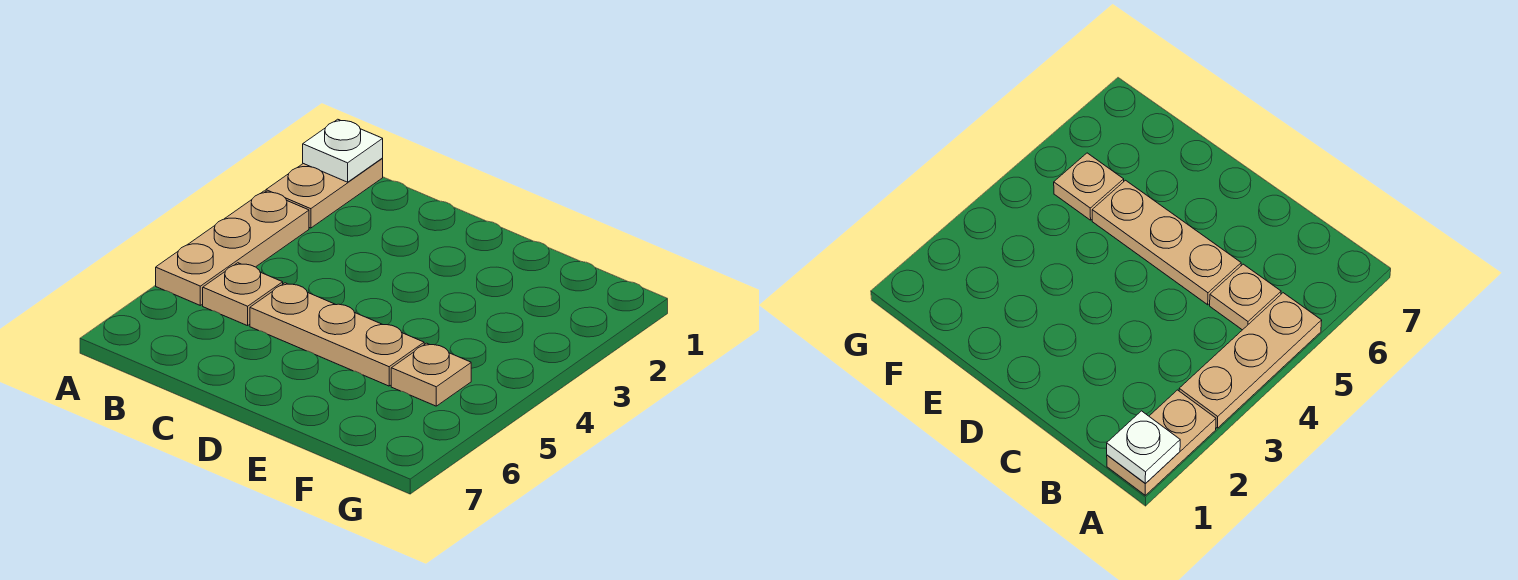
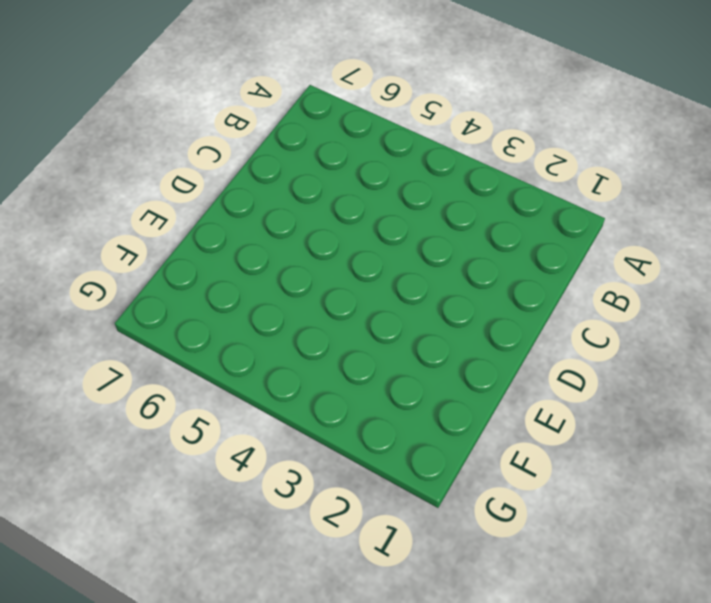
none -> tan 1x2 plate [266,159,383,228]
none -> tan 1x3 plate [156,191,309,305]

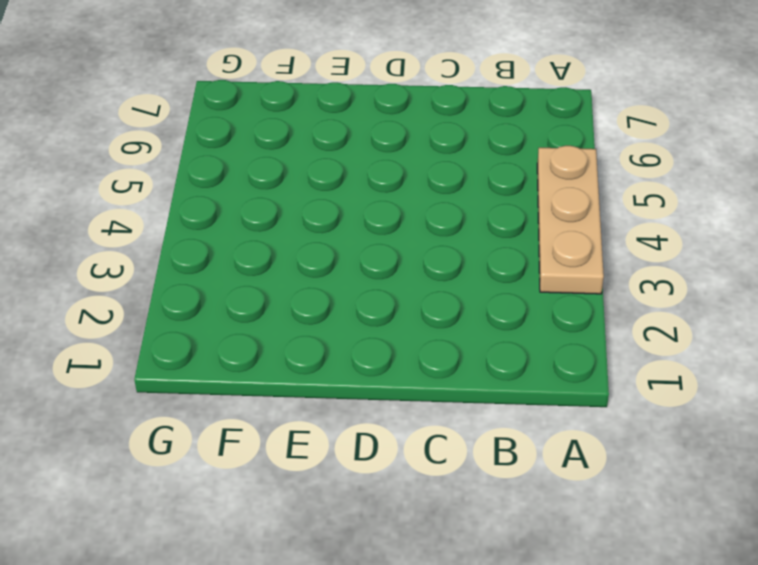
none -> tan 1x2 plate [266,159,383,228]
none -> tan 1x1 plate [203,263,283,326]

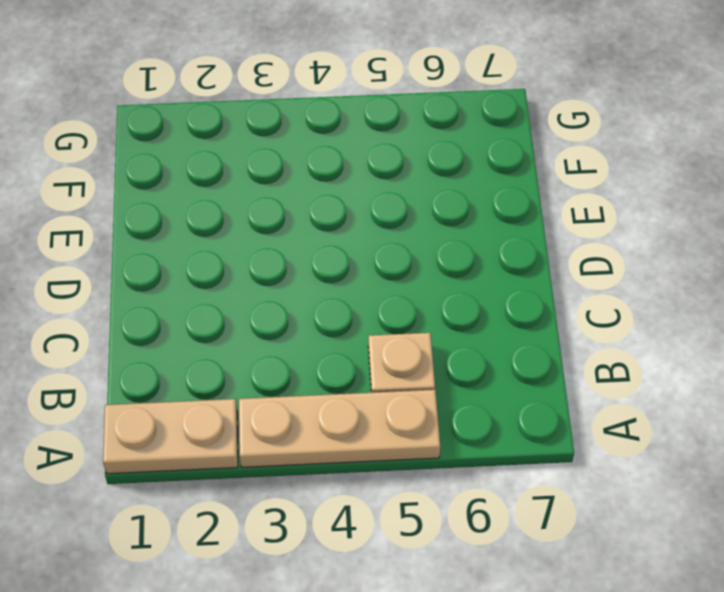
none -> tan 1x3 plate [250,283,424,386]
none -> tan 1x1 plate [391,343,471,406]

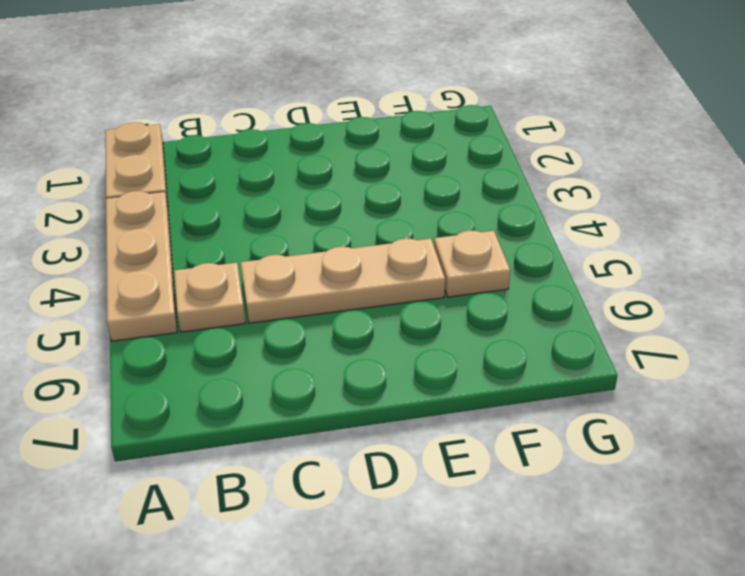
none -> white 1x1 plate [303,119,383,182]

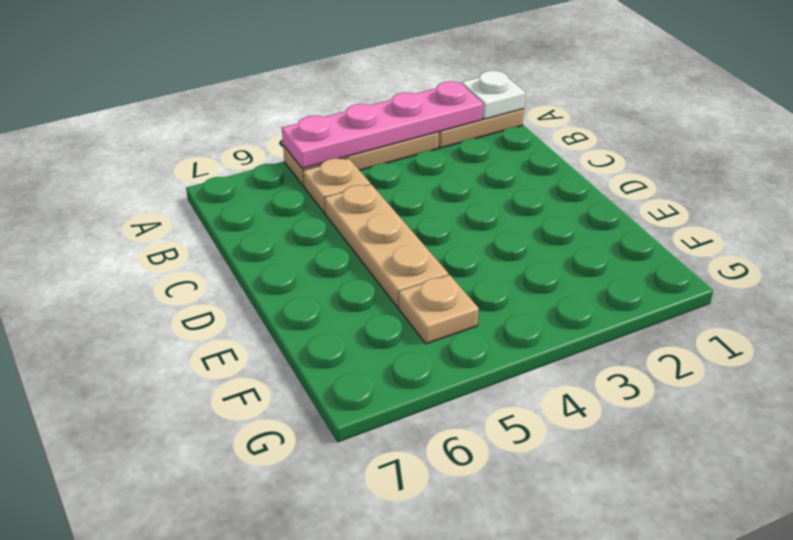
pink 1x4 plate [282,81,483,169] -> none

